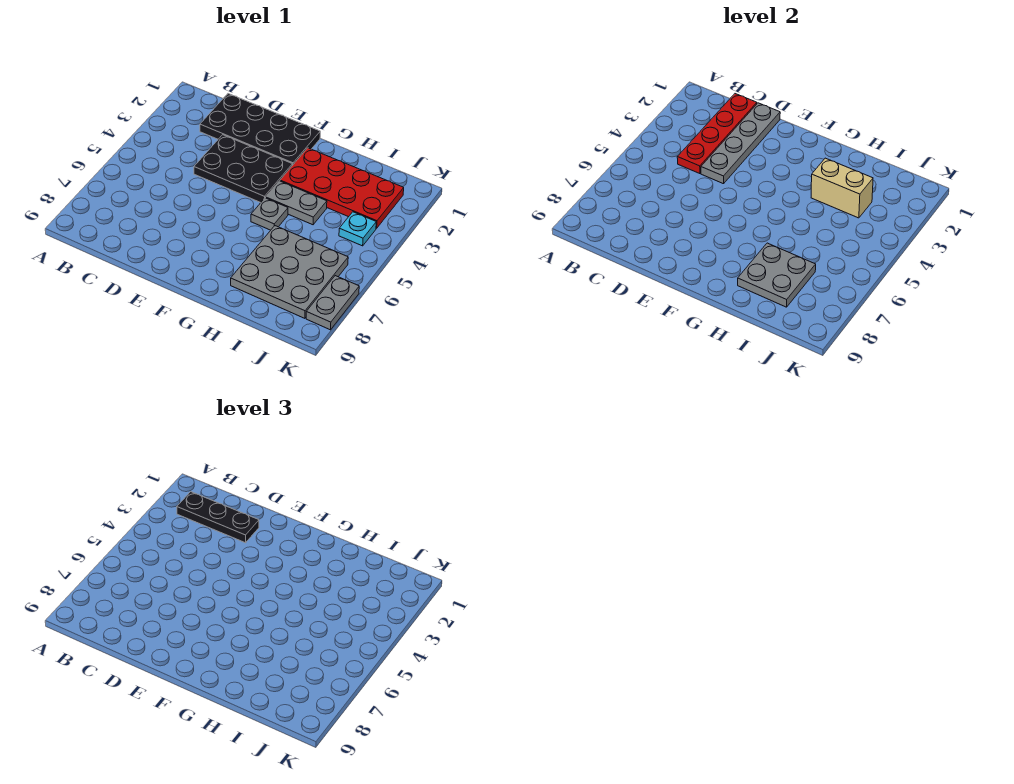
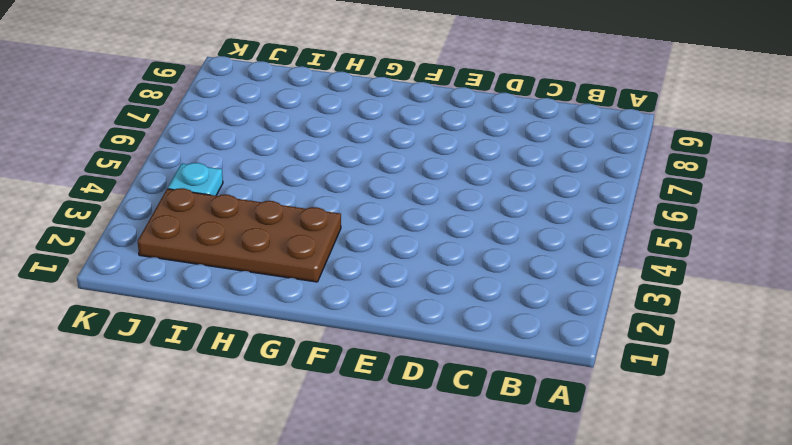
brown 2x4 plate [138,188,341,282] -> red 2x4 plate [280,148,404,228]
none -> black 2x4 plate [200,94,320,165]
none -> black 2x3 plate [194,135,292,203]
none -> grey 1x2 plate [266,181,327,225]

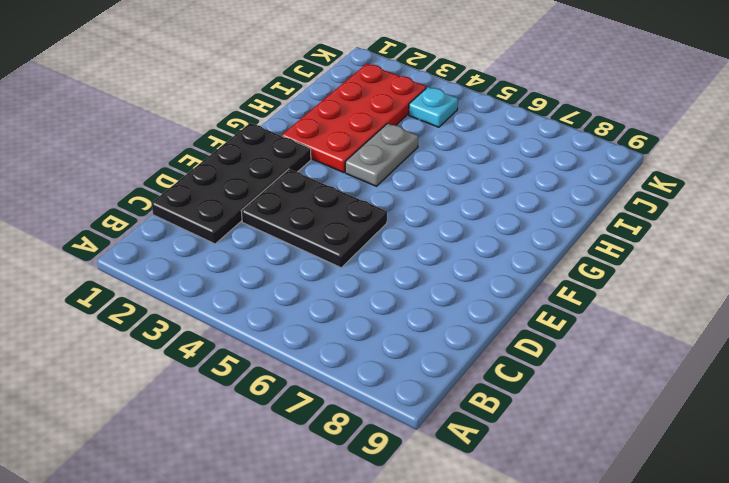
black 2x3 plate [241,169,387,268] -> black 2x3 plate turned to [194,135,292,203]
none -> grey 1x1 plate [251,198,288,230]
none -> grey 3x3 plate [231,226,348,318]
none -> grey 1x2 plate [306,276,359,330]

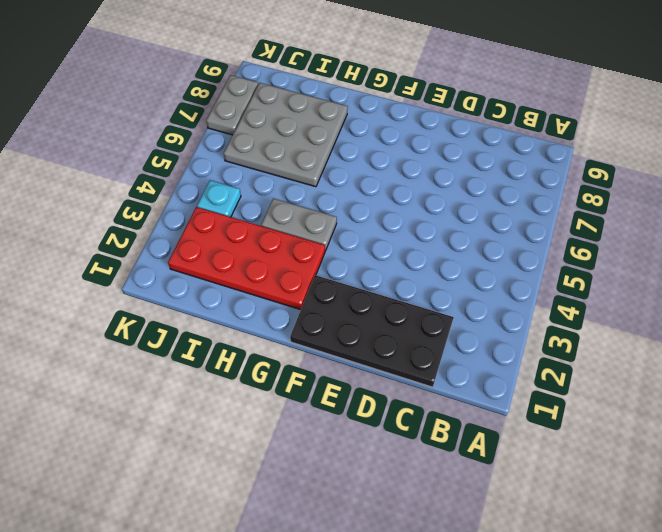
none -> black 2x3 plate [194,135,292,203]
none -> grey 1x1 plate [251,198,288,230]
none -> red 1x4 plate [677,94,757,174]

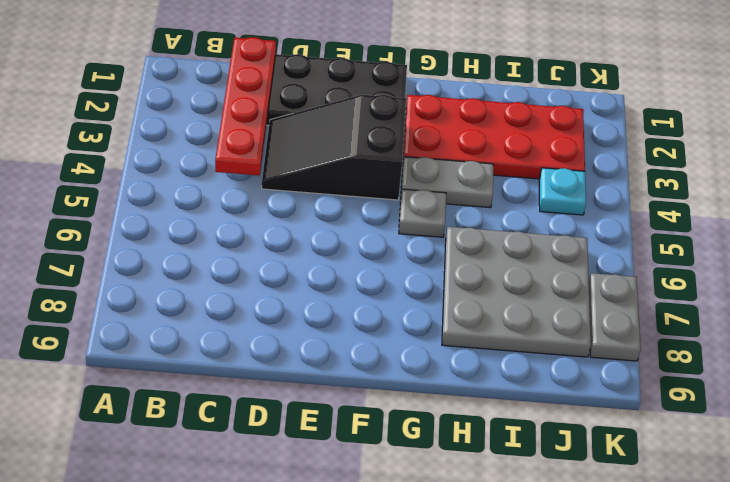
black 2x3 slope [262,95,406,200] -> black 2x3 plate [194,135,292,203]
none -> grey 1x4 plate [701,103,780,184]
none -> tan 1x2 brick [811,158,873,218]
none -> grey 2x2 plate [738,243,816,307]

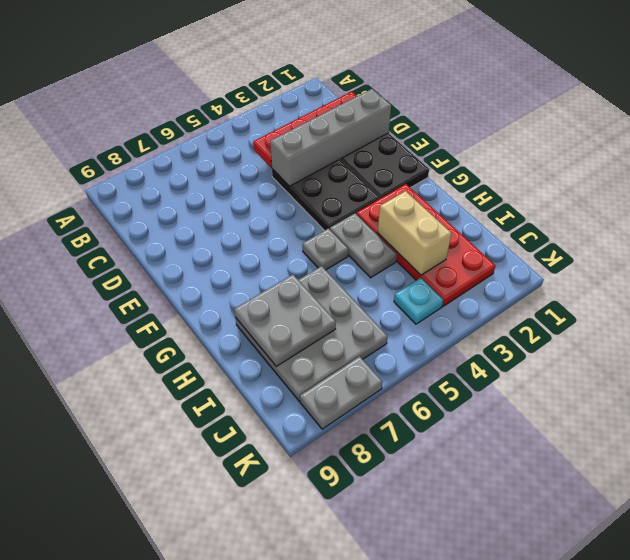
grey 1x4 brick [270,89,391,186] -> grey 1x4 plate [701,103,780,184]
none -> black 1x3 plate [177,492,259,543]

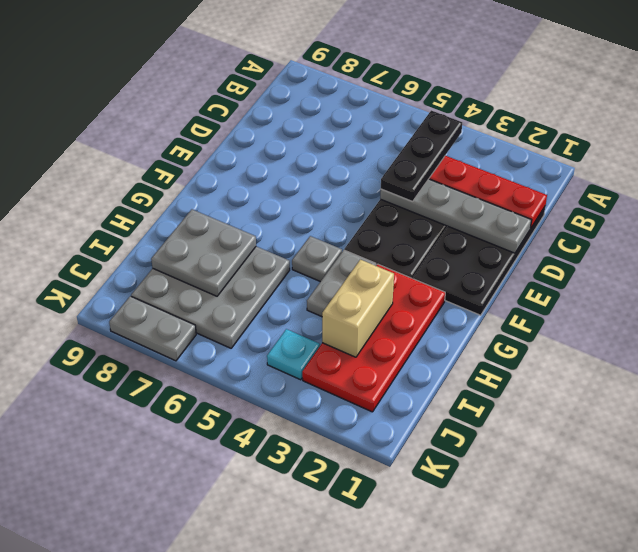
black 1x3 plate [381,110,462,201] -> black 1x3 plate moved to [177,492,259,543]

